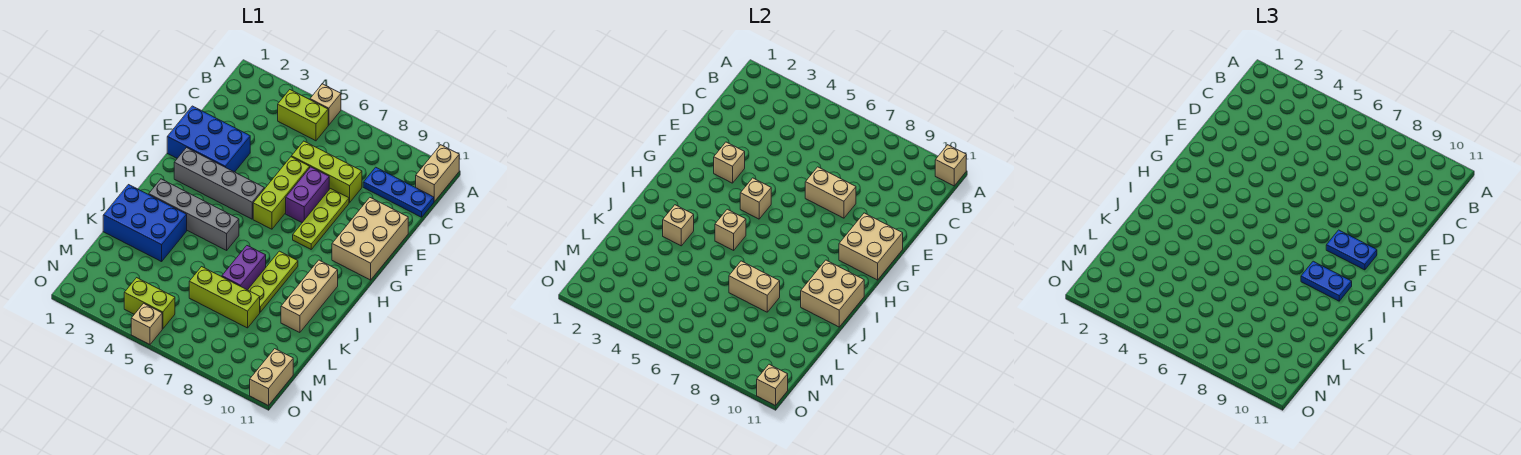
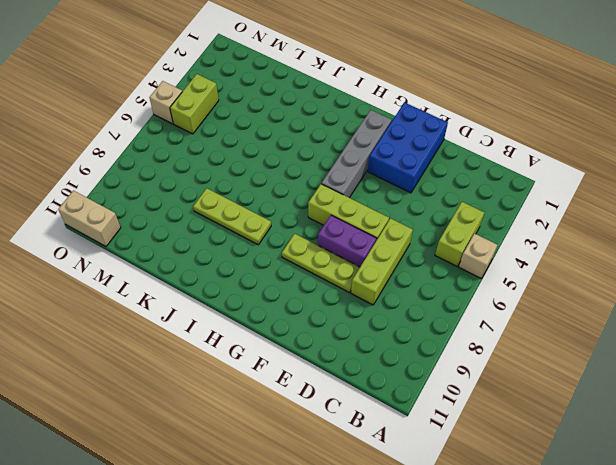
none -> tan 1x2 brick [416,145,459,201]
none -> blue 1x3 plate [363,167,434,217]
none -> tan 2x3 brick [332,198,408,280]
none -> grey 1x4 brick [149,179,239,250]

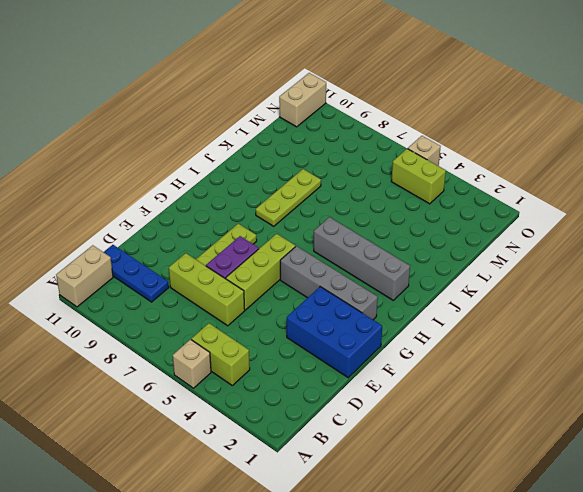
none -> tan 2x3 brick [332,198,408,280]
none -> tan 1x3 brick [281,260,338,333]
none -> blue 2x3 brick [103,185,187,262]
none -> purple 1x2 brick [222,246,266,290]

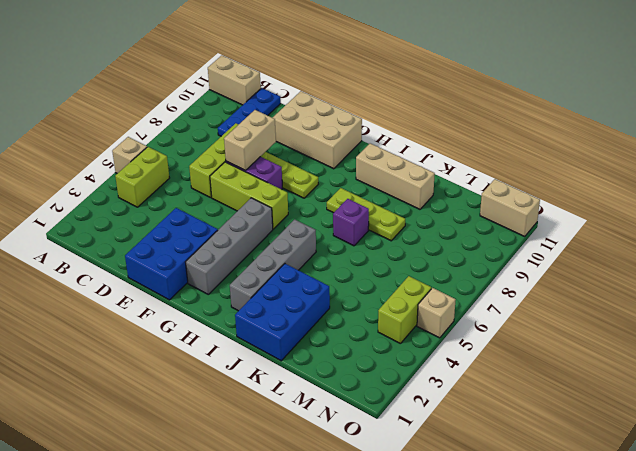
purple 1x1 brick [333,199,369,246] -> purple 1x2 brick [222,246,266,290]
none -> lime 1x3 brick [189,267,260,328]
none -> tan 1x1 brick [935,145,966,186]
none -> tan 1x1 brick [714,142,745,183]
none -> tan 2x2 brick [839,213,903,280]

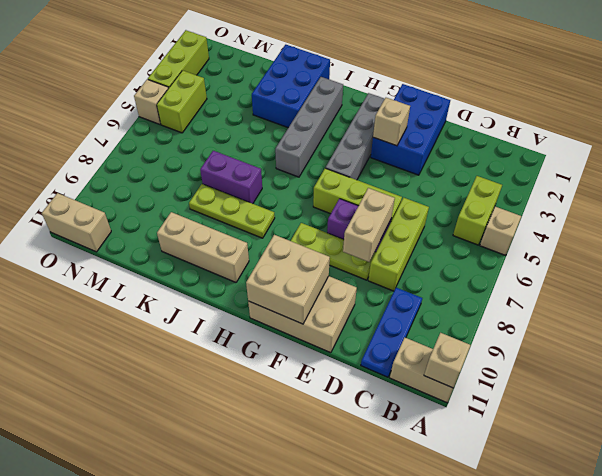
lime 1x3 brick [148,30,209,88] -> lime 1x3 brick moved to [189,267,260,328]
none -> tan 1x1 brick [740,178,771,219]
none -> tan 1x1 brick [715,209,746,250]
none -> tan 2x2 brick [801,260,864,327]
none -> tan 1x1 brick [663,205,694,246]

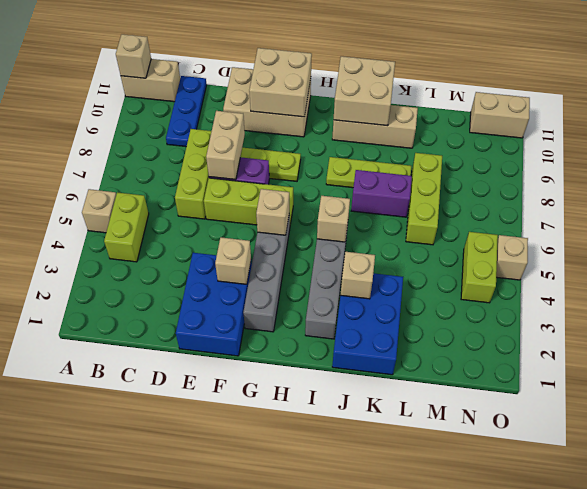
none -> tan 1x2 brick [729,261,780,312]
none -> tan 1x1 brick [757,364,788,406]
none -> blue 1x2 plate [1326,230,1377,270]
none -> blue 1x2 plate [1301,261,1352,301]

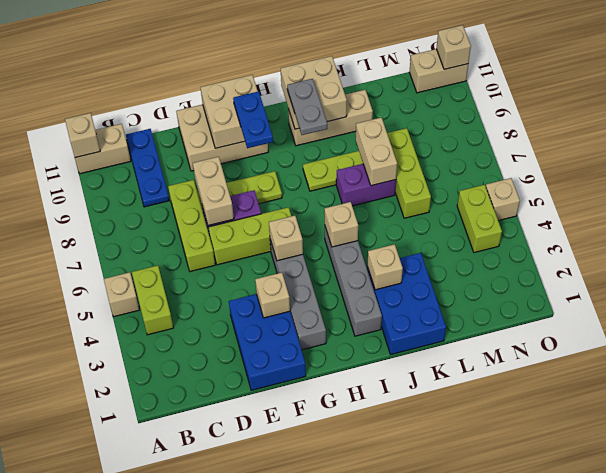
grey 1x2 plate [287,79,327,135] -> blue 1x2 plate [1301,261,1352,301]

